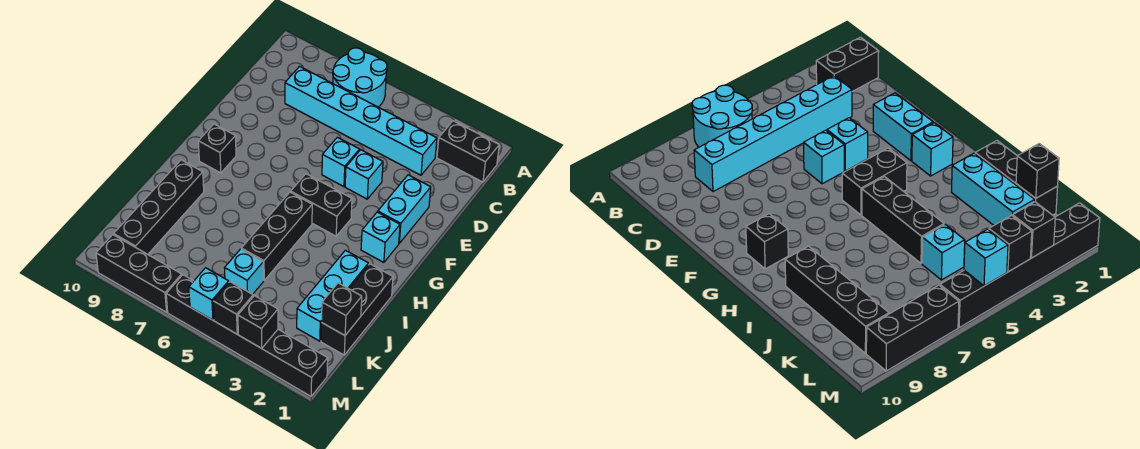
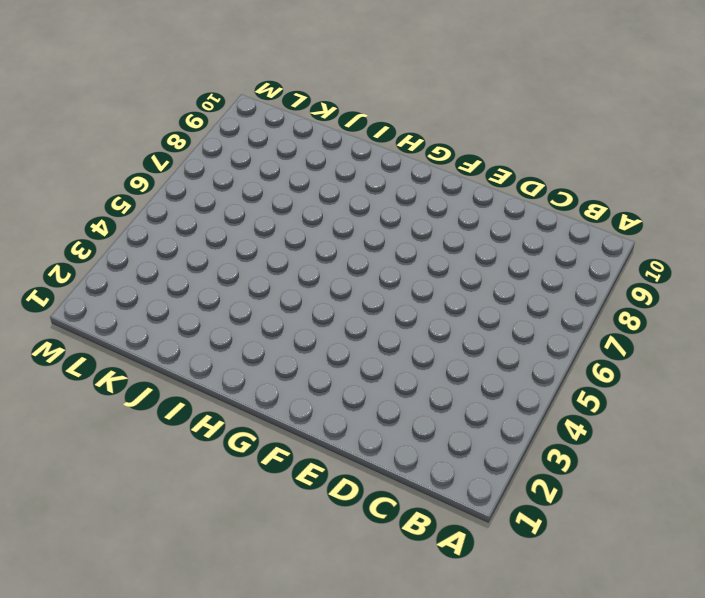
none -> cyan 2x2 round brick [333,48,387,107]
none -> black 1x2 brick [437,121,499,182]
none -> cyan 1x6 brick [285,66,437,175]

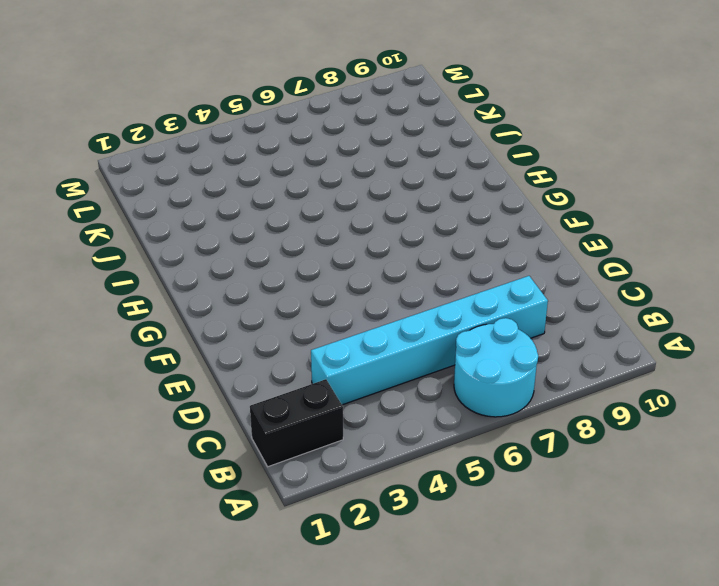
none -> cyan 1x2 brick [378,175,431,243]
none -> cyan 1x1 brick [345,150,383,199]
none -> cyan 1x1 brick [322,137,360,187]

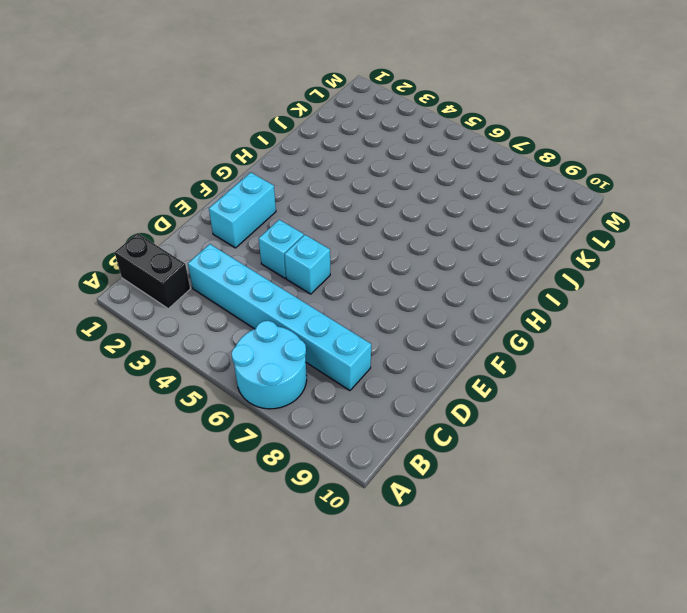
none -> cyan 1x1 brick [361,212,400,262]
none -> black 1x2 brick [291,174,352,236]
none -> black 1x1 brick [198,124,236,173]

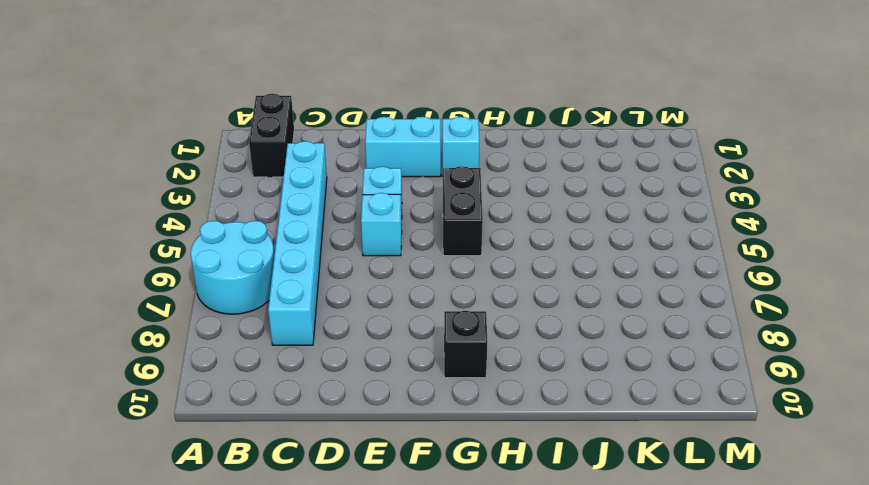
none -> black 1x3 brick [241,192,312,280]
none -> black 1x3 brick [321,264,393,355]
none -> cyan 1x3 brick [297,250,368,341]

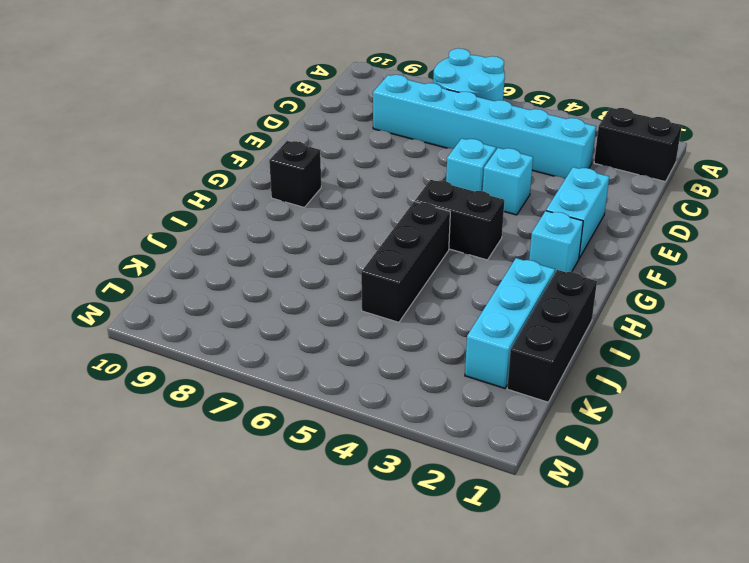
none -> black 1x4 brick [114,160,204,254]
none -> cyan 1x1 brick [225,249,264,294]
none -> black 1x6 brick [166,275,328,396]

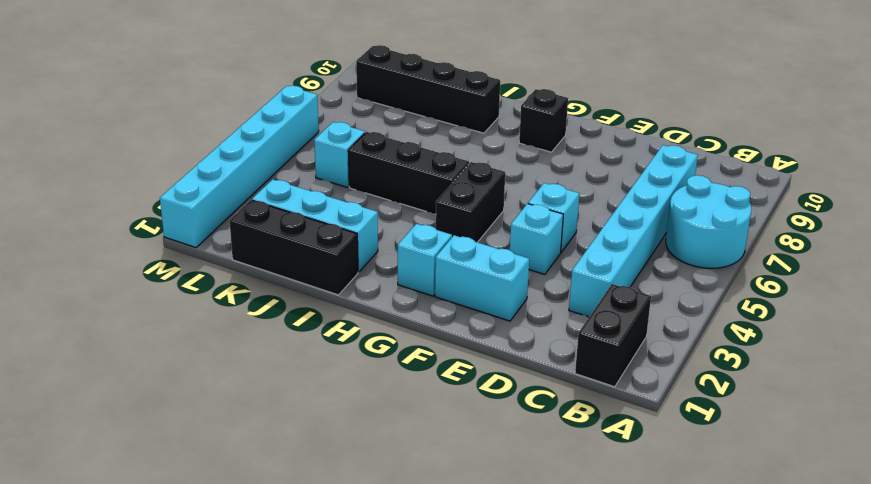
cyan 1x6 brick [160,86,319,248] -> black 1x6 brick [166,275,328,396]
none -> black 1x3 brick [96,235,182,312]
none -> black 1x1 brick [322,283,362,335]
none -> black 1x1 brick [238,296,278,348]

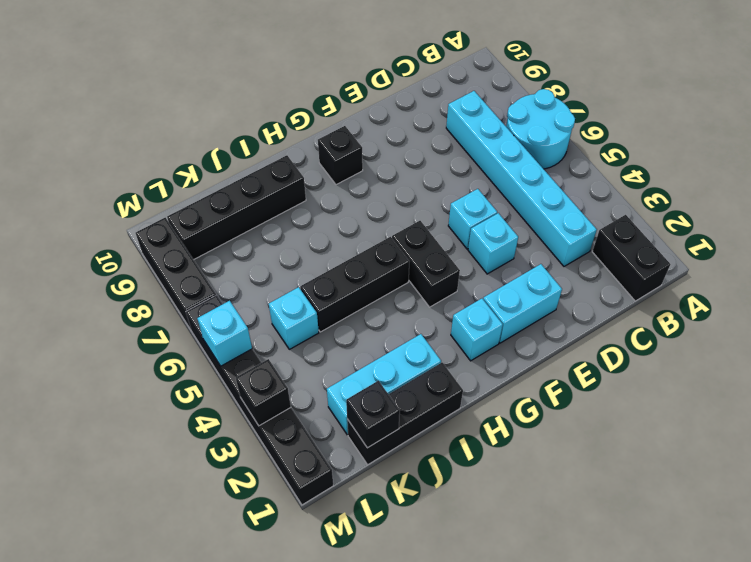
none -> black 1x1 brick [213,282,253,334]

